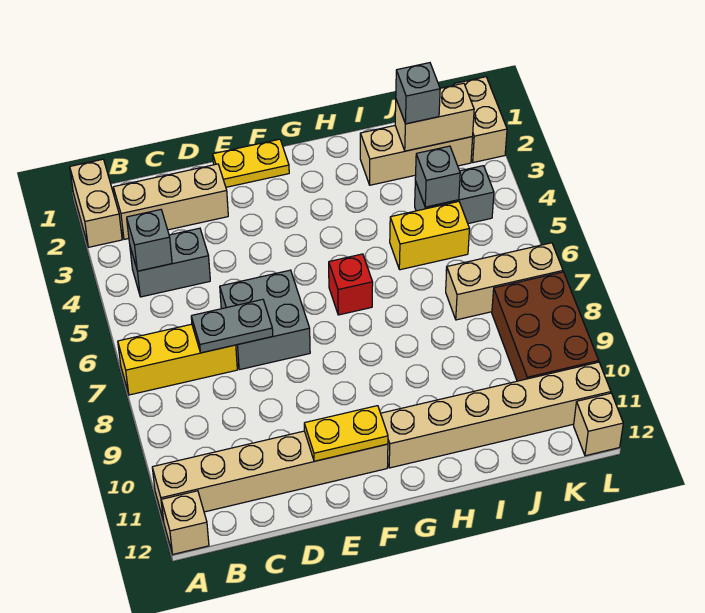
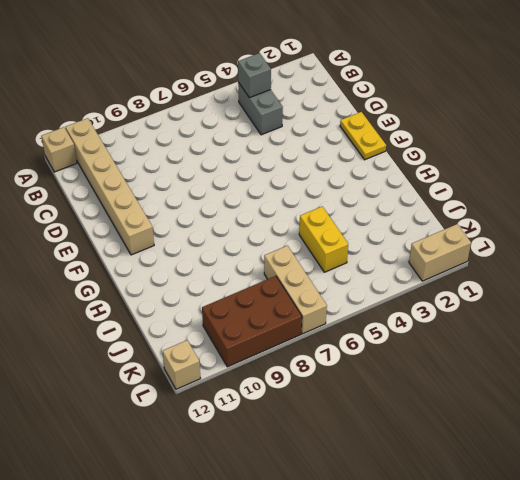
none -> tan 1x2 brick [70,159,122,247]
none -> yellow 1x3 brick [118,324,237,395]
none -> tan 1x3 brick [113,164,228,239]

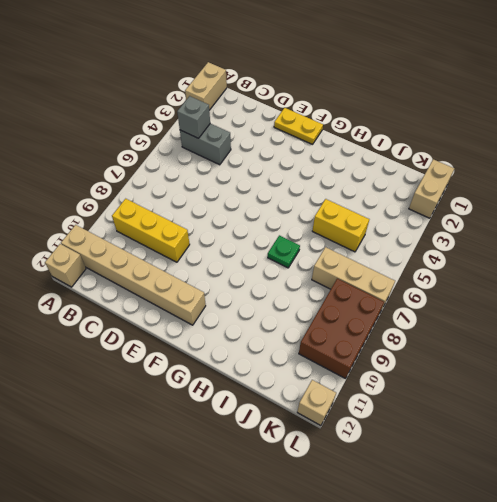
yellow 1x3 brick [112,199,190,262] -> yellow 1x3 brick moved to [118,324,237,395]
green 1x1 plate [268,235,300,268] -> none
none -> tan 1x3 brick [113,164,228,239]
none -> grey 2x2 brick [220,270,310,370]
none -> red 1x1 brick [329,254,373,315]

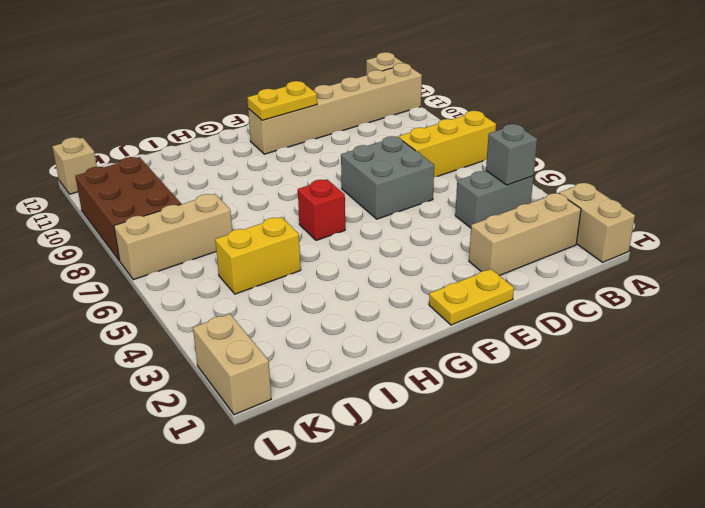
none -> tan 1x6 brick [381,362,611,468]
none -> tan 1x3 brick [360,126,473,185]
none -> grey 1x2 brick [415,166,494,224]

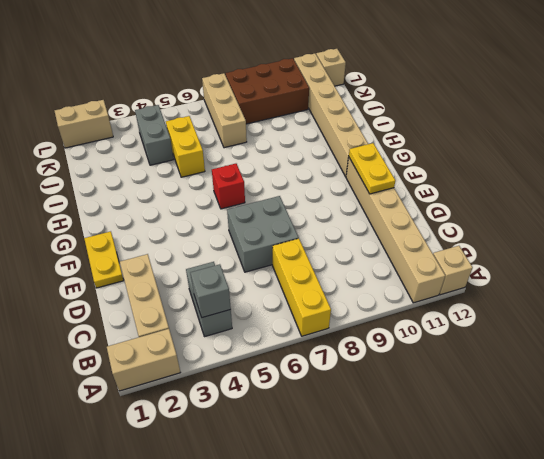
none -> tan 1x3 brick [360,126,473,185]
none -> grey 1x2 plate [191,299,273,353]
none -> tan 1x2 brick [395,83,474,151]

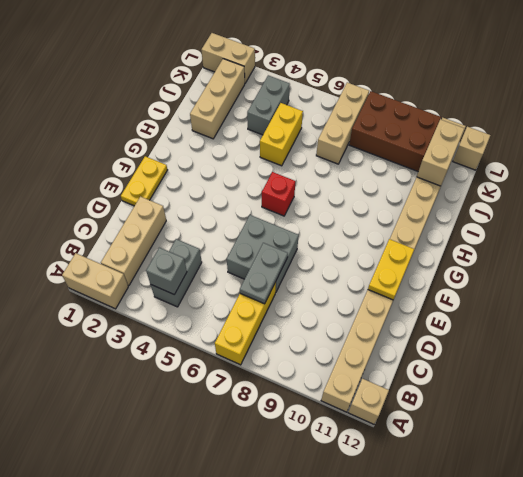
tan 1x2 brick [417,119,465,186] -> tan 1x2 brick moved to [395,83,474,151]
none -> grey 1x1 brick [415,146,460,207]
none -> grey 1x1 brick [396,63,440,124]

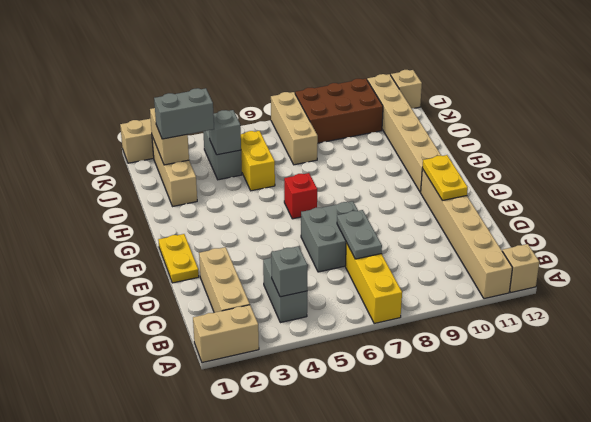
grey 1x2 brick [154,88,214,139] -> grey 1x1 brick [396,63,440,124]

